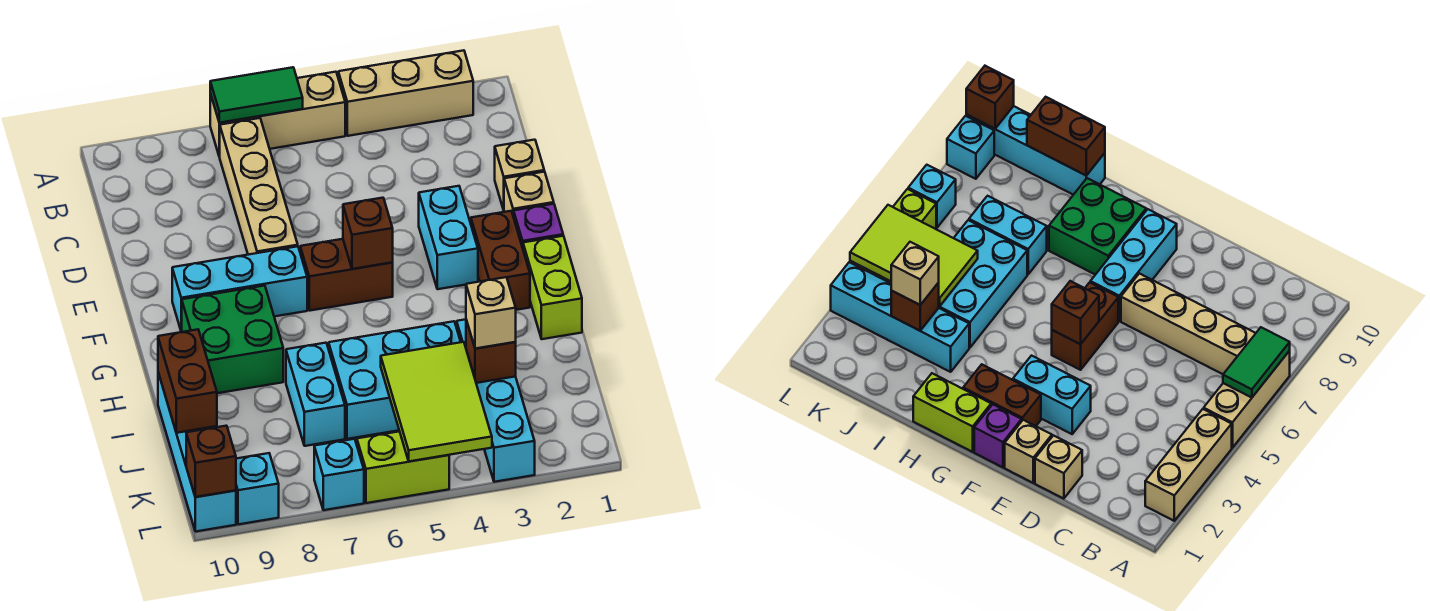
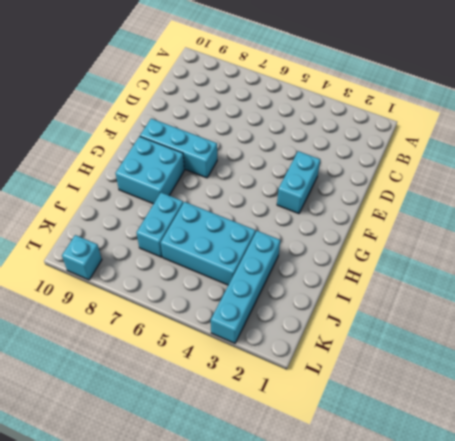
cyan 2x2 brick [115,136,185,204] -> green 2x2 brick [182,286,283,393]
none -> tan 1x3 brick [338,50,473,136]
none -> tan 1x3 brick [210,72,345,157]
none -> tan 1x4 brick [220,118,298,255]

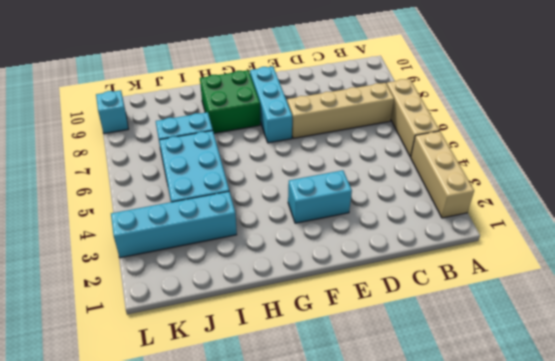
none -> tan 1x1 brick [495,140,544,210]
none -> tan 1x1 brick [504,172,554,217]
none -> purple 1x1 brick [514,204,563,248]

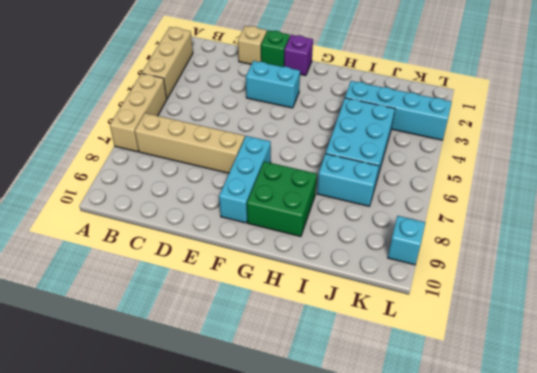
green 1x1 brick [261,30,290,67] -> tan 1x1 brick [504,172,554,217]
none -> brown 1x2 brick [471,211,530,310]
none -> brown 1x2 brick [300,239,393,311]
none -> lime 1x2 brick [523,236,582,339]

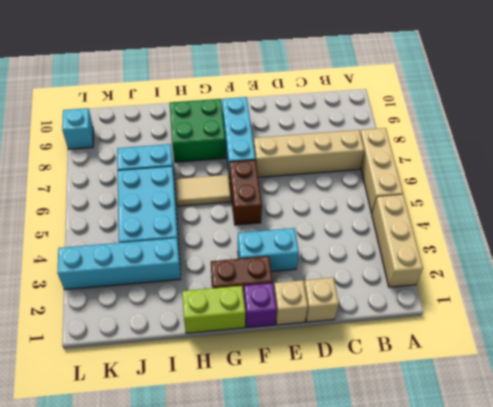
tan 1x2 tile [175,175,231,206] -> none
none -> cyan 1x4 brick [158,373,236,532]
none -> lime 1x2 brick [357,431,449,503]
none -> cyan 1x1 brick [314,439,364,510]

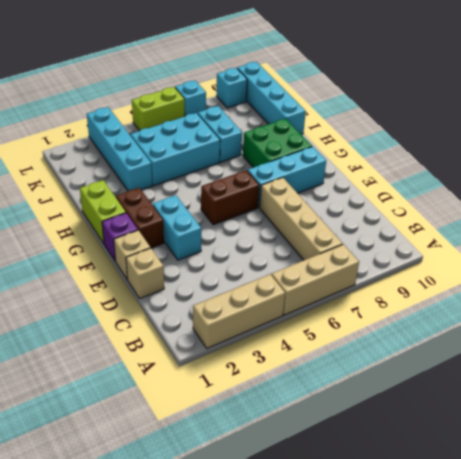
none -> green 1x2 tile [210,67,303,123]
none -> brown 1x1 brick [343,198,393,269]
none -> brown 1x2 brick [158,329,217,433]

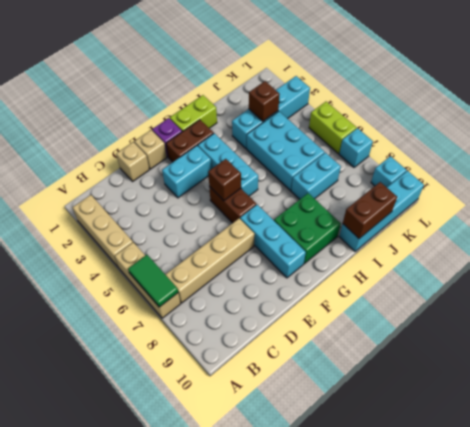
cyan 1x3 brick [198,133,258,196] -> none
none -> lime 2x3 tile [381,342,492,461]
none -> brown 1x1 brick [186,426,236,497]
none -> tan 1x1 brick [466,277,516,349]

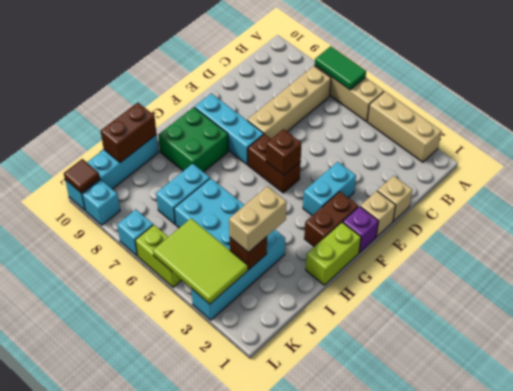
tan 1x2 brick [229,186,287,252] -> tan 1x1 brick [466,277,516,349]
lime 2x3 tile [153,219,248,304] -> lime 2x3 tile turned to [381,342,492,461]
brown 1x1 tile [64,159,100,193] -> brown 1x1 brick [186,426,236,497]

